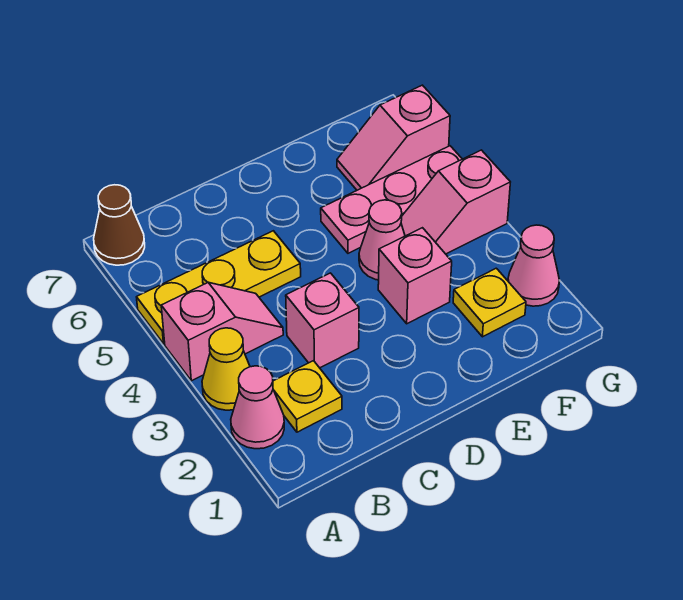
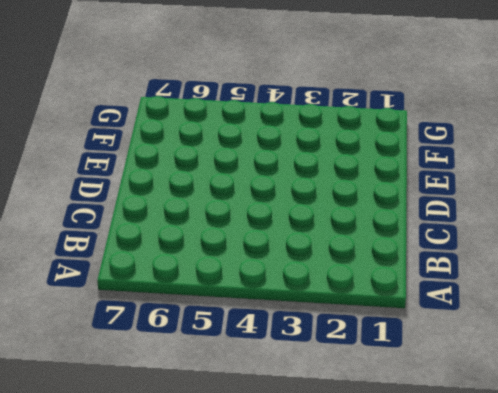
none -> pink 1x1 cone [231,366,284,449]
none -> yellow 1x1 cone [202,328,250,410]
none -> pink 1x2 slope [161,282,283,381]

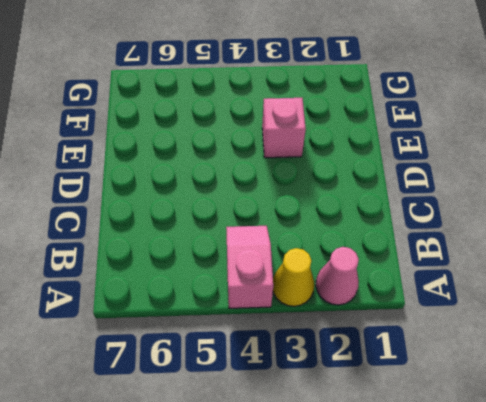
none -> yellow 1x3 plate [137,231,301,344]
none -> brown 1x1 cone [94,185,145,265]
none -> yellow 1x1 plate [273,361,342,432]

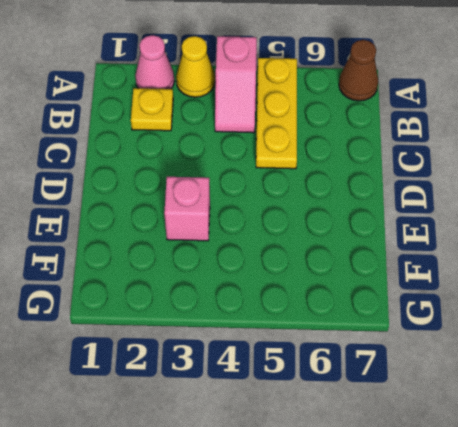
none -> pink 1x1 brick [286,273,359,368]
none -> pink 1x1 cone [359,200,405,280]
none -> pink 1x3 plate [321,146,462,253]

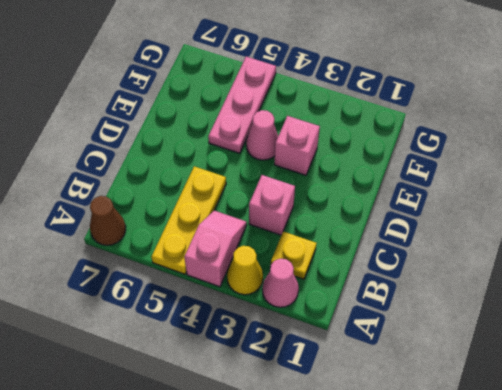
none -> yellow 1x1 plate [453,268,526,337]
none -> pink 1x2 slope [401,150,510,254]
none -> pink 1x2 slope [337,85,450,190]

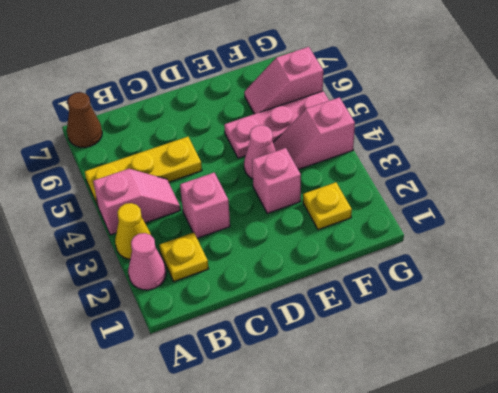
none -> pink 1x1 cone [508,225,560,306]

